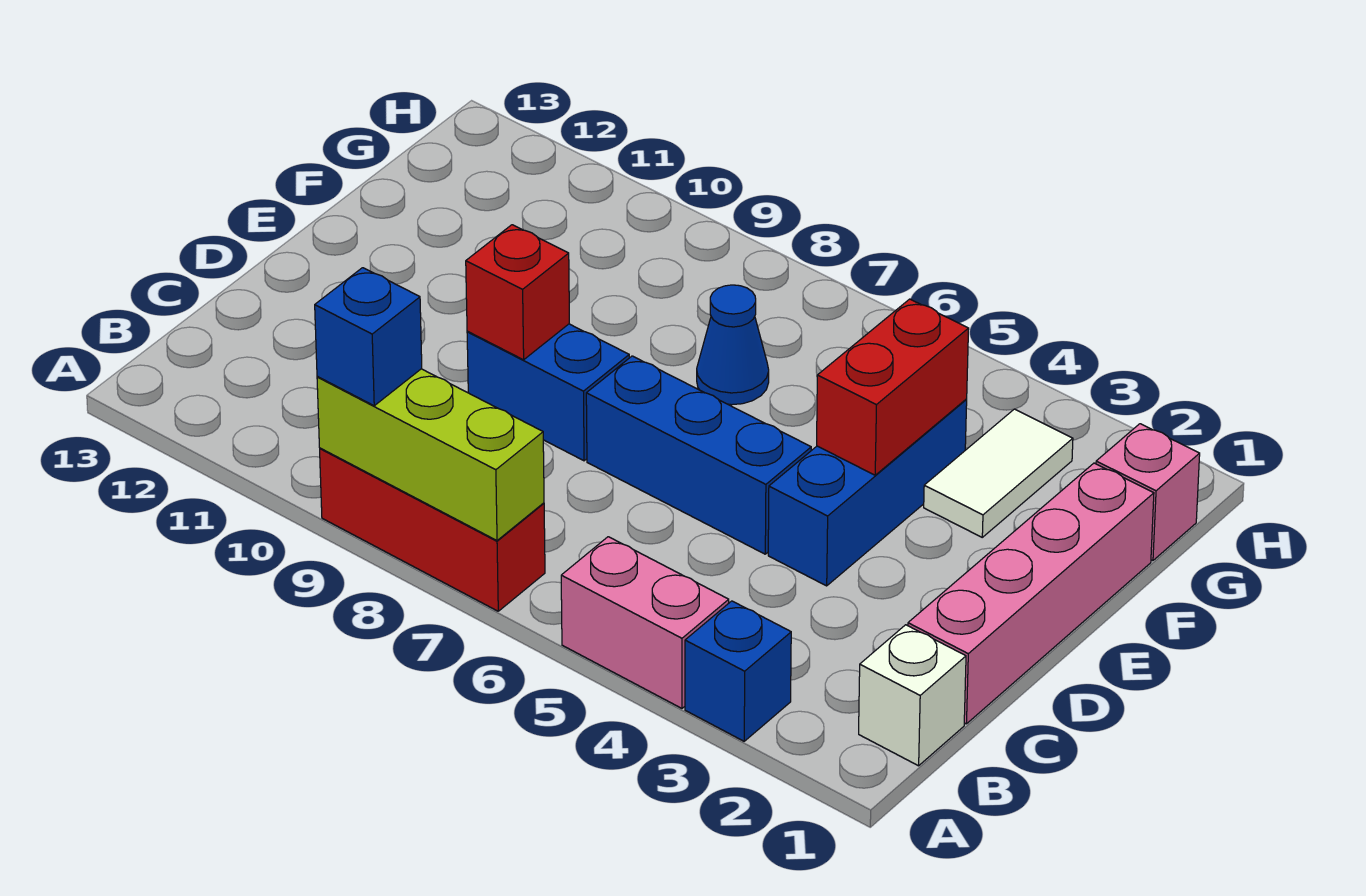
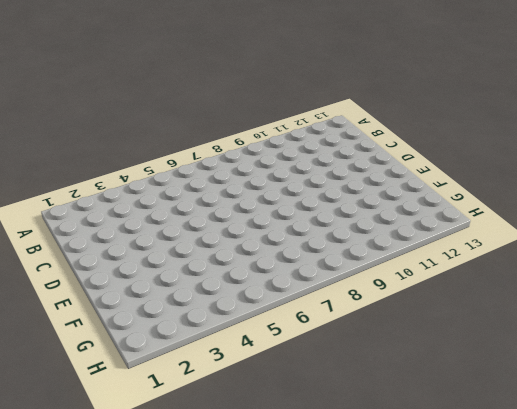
none -> blue 1x1 brick [685,601,791,741]
none -> pink 1x2 brick [561,537,729,708]
none -> red 1x3 brick [320,448,545,611]

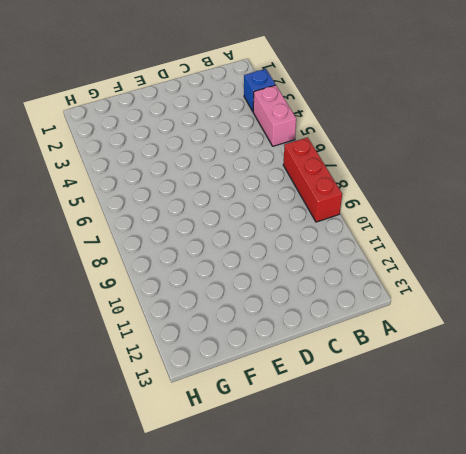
none -> white 1x1 brick [859,625,966,766]
none -> pink 1x4 brick [908,463,1154,724]
none -> blue 1x3 brick [768,400,967,586]

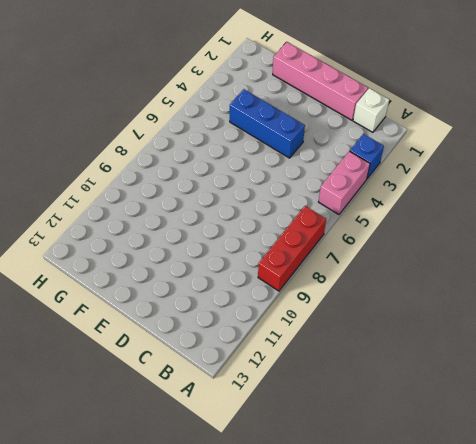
none -> blue 1x3 brick [586,356,811,554]
none -> blue 1x2 brick [467,324,629,461]
none -> white 1x2 tile [924,409,1073,537]

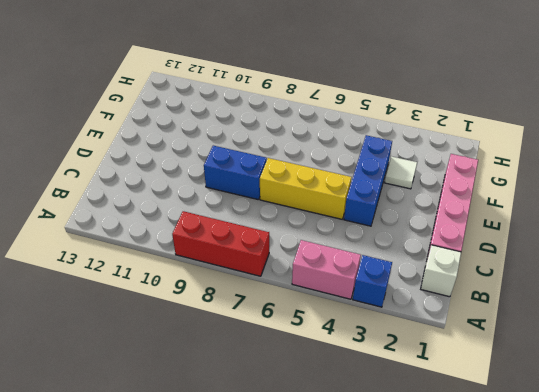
yellow 1x3 brick [260,158,351,219] -> blue 1x3 brick [586,356,811,554]
white 1x1 tile [385,156,417,189] -> white 1x2 tile [924,409,1073,537]
none -> blue 1x1 cone [697,285,769,405]
none -> pink 1x1 brick [1096,424,1200,561]
none -> lime 1x3 brick [317,369,544,541]

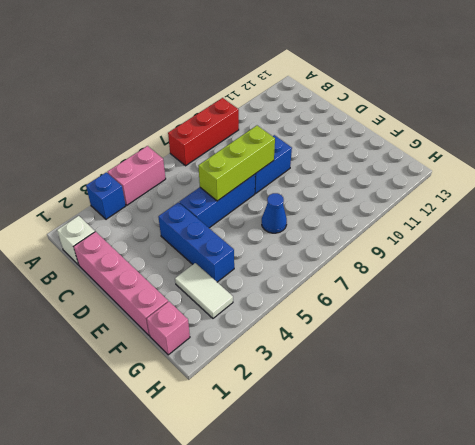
lime 1x3 brick [198,126,275,201] -> lime 1x3 brick moved to [317,369,544,541]
none -> red 1x1 brick [466,225,569,360]
none -> red 1x2 brick [817,299,969,475]
none -> blue 1x1 brick [315,268,422,406]

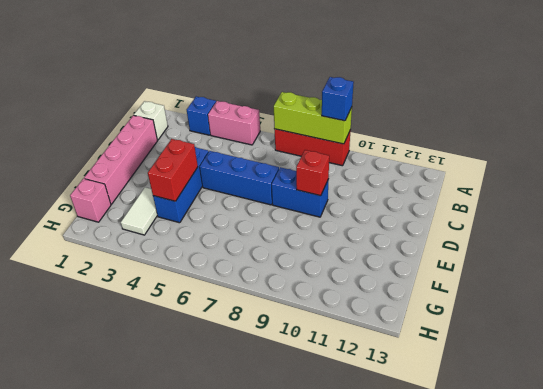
none -> blue 1x1 cone [697,285,769,405]

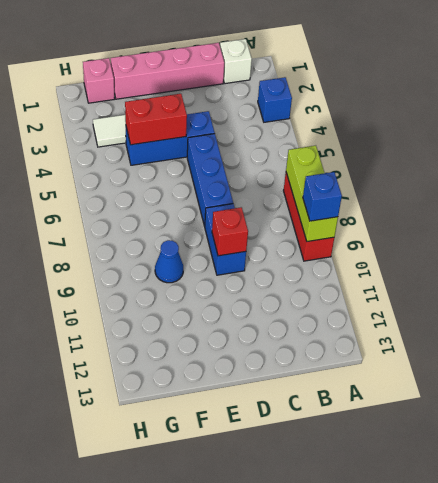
blue 1x1 cone [155,240,183,283] -> blue 1x1 cone moved to [697,285,769,405]
none -> pink 1x2 brick [561,537,729,708]

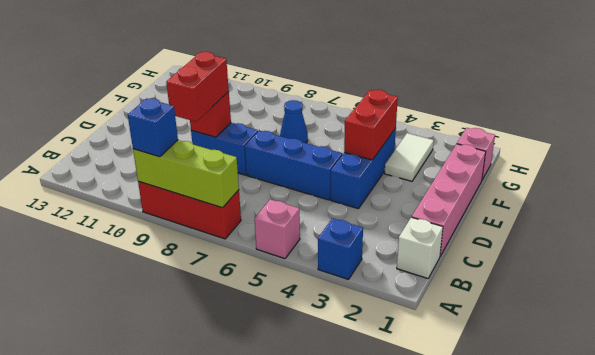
pink 1x1 brick [255,199,300,259] -> pink 1x2 brick [561,537,729,708]
red 1x2 brick [166,52,229,122] -> none

